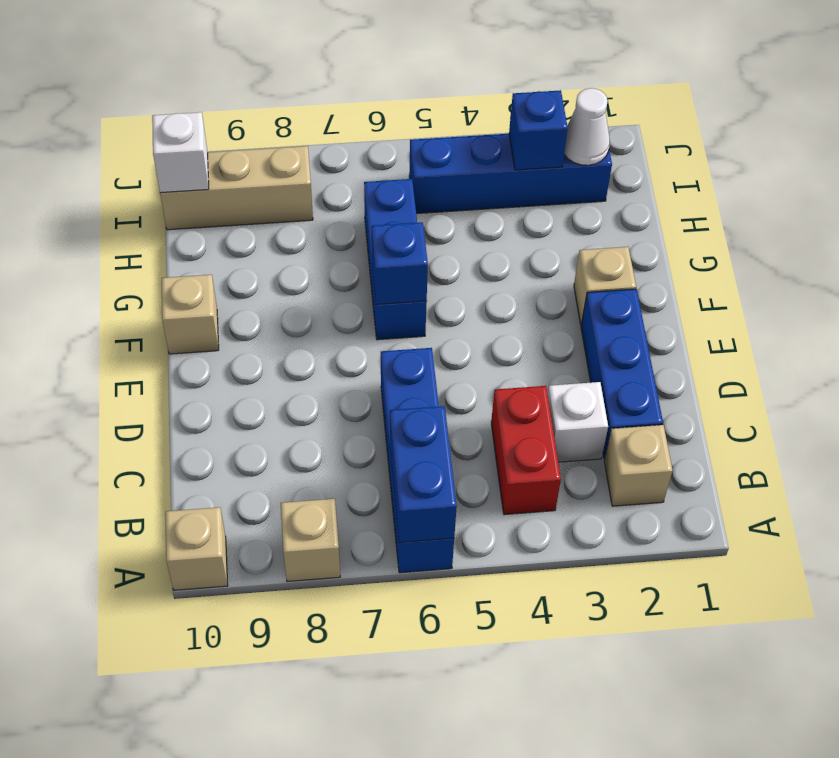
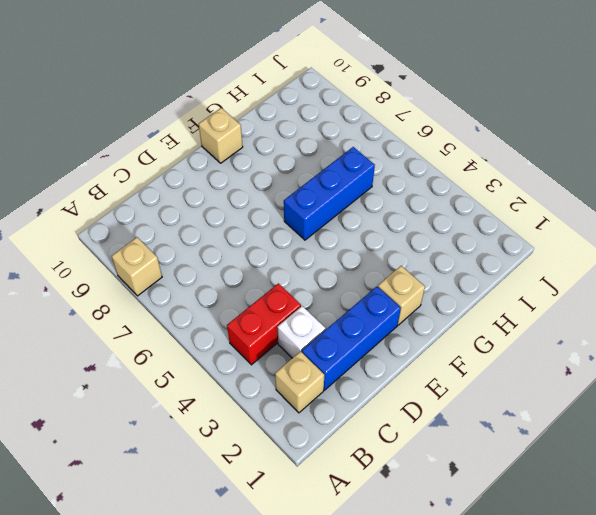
none -> blue 1x4 brick [381,348,454,573]
none -> tan 1x1 brick [165,507,228,590]
none -> blue 1x4 brick [409,134,612,214]

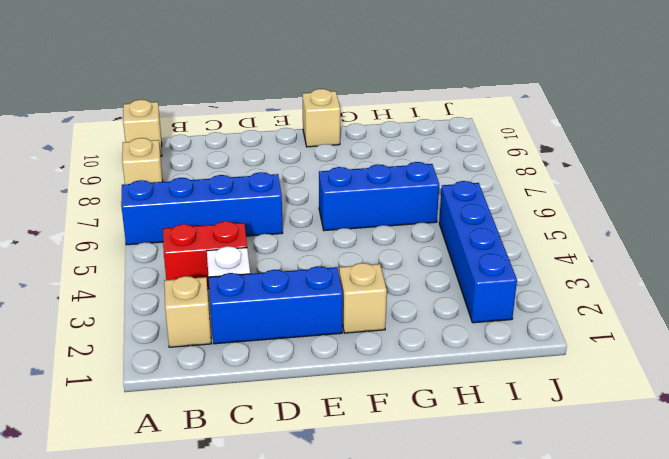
none -> tan 1x3 brick [160,146,313,230]
none -> blue 1x2 brick [390,406,457,542]
none -> blue 1x1 brick [372,222,428,304]

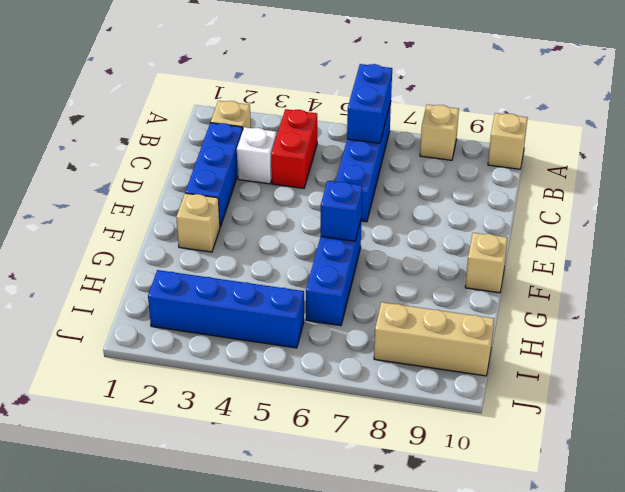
none -> white 1x1 cone [564,88,610,165]
none -> blue 1x1 brick [509,90,568,170]
none -> white 1x1 brick [152,112,209,193]

